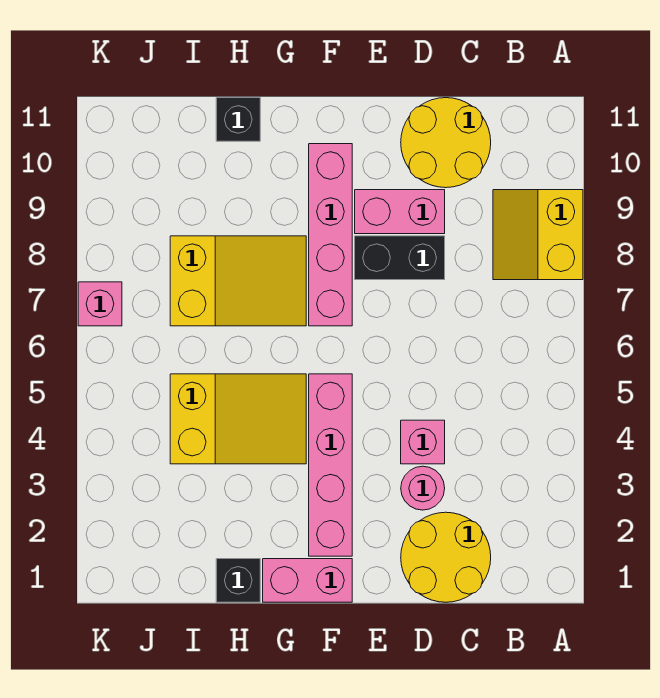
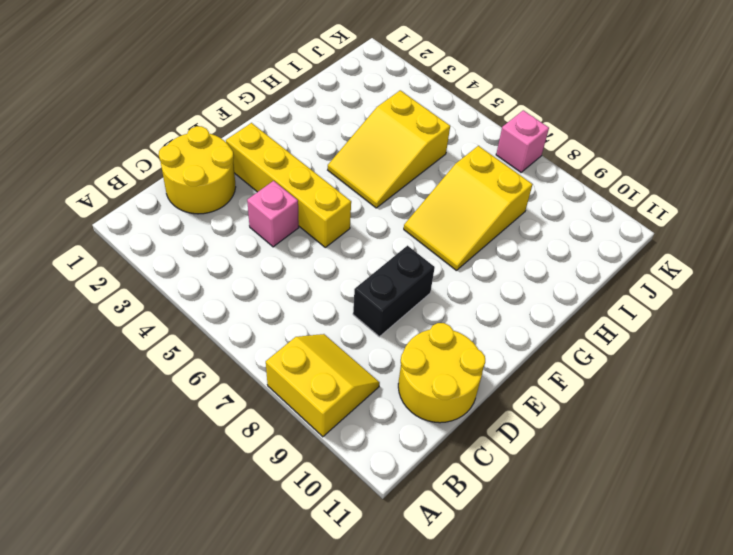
yellow 1x4 brick [226,123,351,247] -> none
none -> pink 1x1 round brick [401,466,445,510]
none -> pink 1x2 brick [355,190,445,234]
none -> pink 1x2 brick [263,559,352,602]

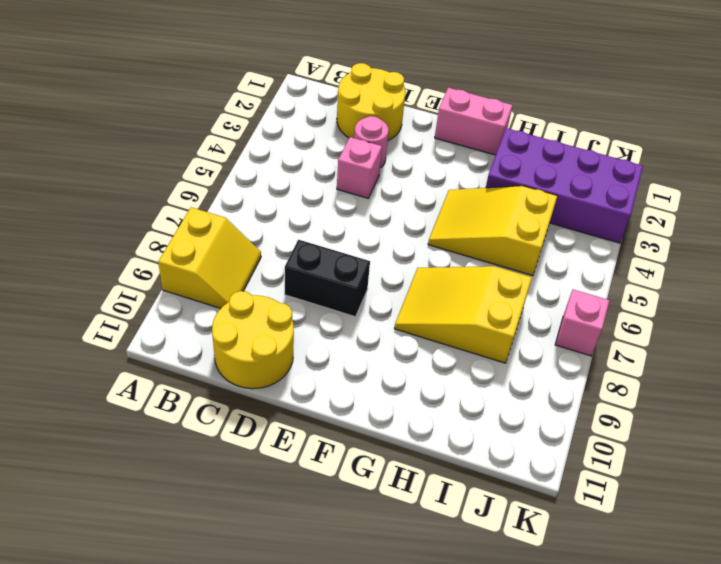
purple 2x4 brick [486,128,643,243] -> none
none -> pink 1x2 brick [355,190,445,234]
none -> pink 1x4 brick [309,374,352,556]
none -> pink 1x4 brick [309,144,352,326]

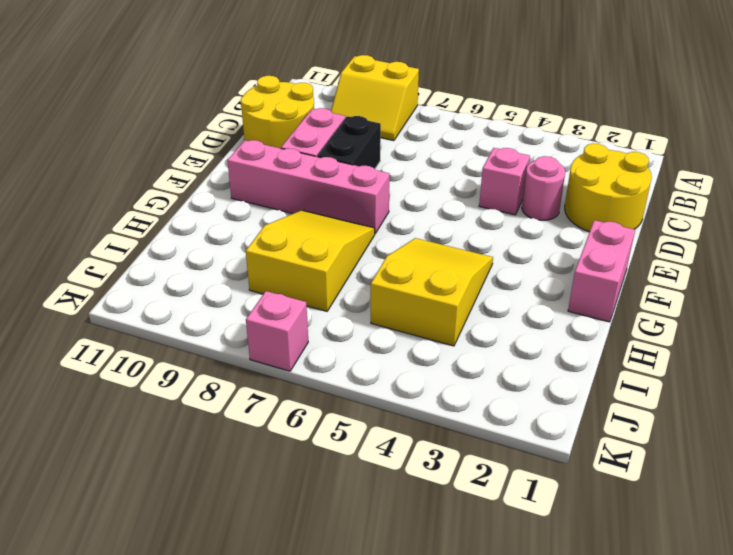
none -> pink 1x4 brick [309,374,352,556]
none -> black 1x1 brick [216,559,260,602]
none -> black 1x1 brick [216,98,260,141]

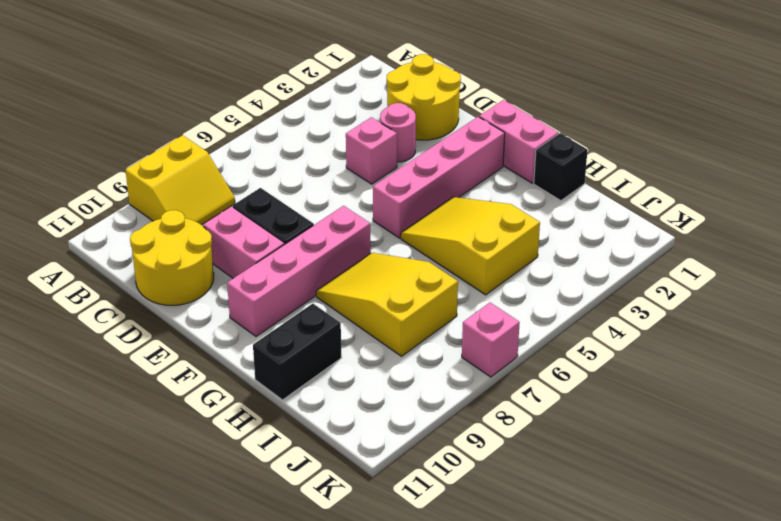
black 1x2 brick [253,304,342,400] -> black 1x1 brick [216,98,260,141]

